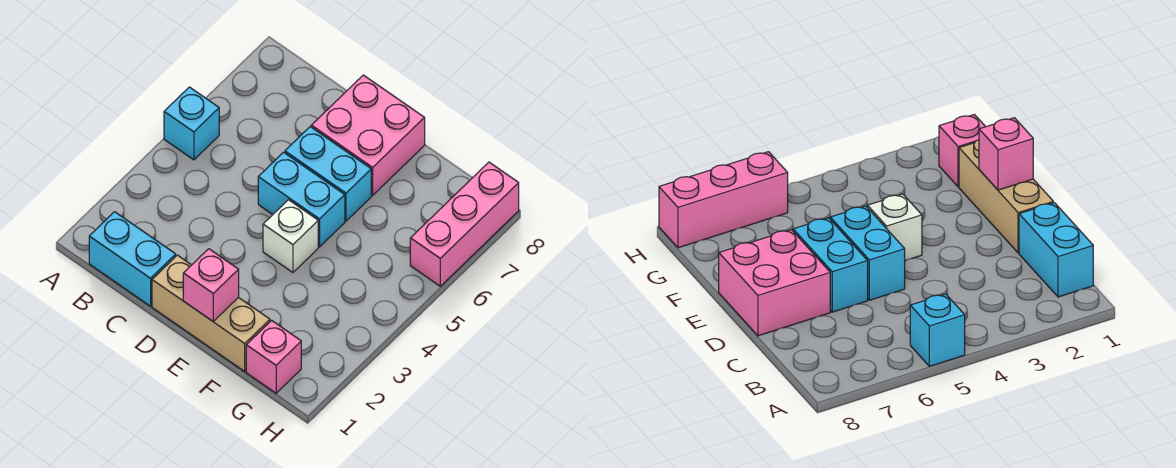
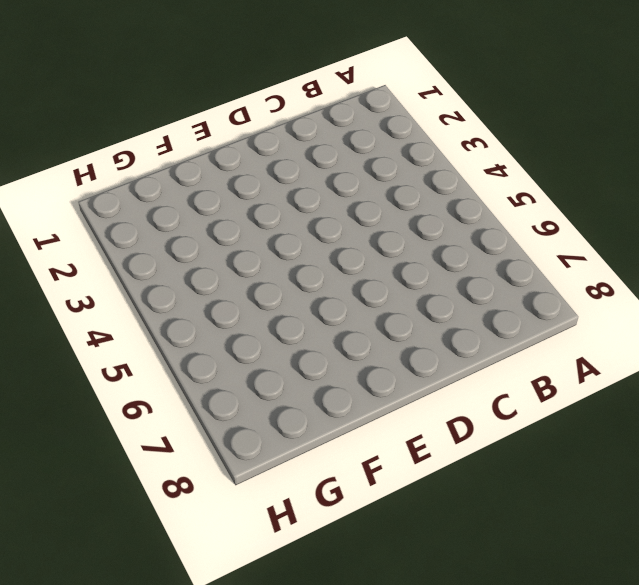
none -> cyan 1x1 brick [164,87,219,160]
none -> cyan 1x2 brick [89,212,176,306]

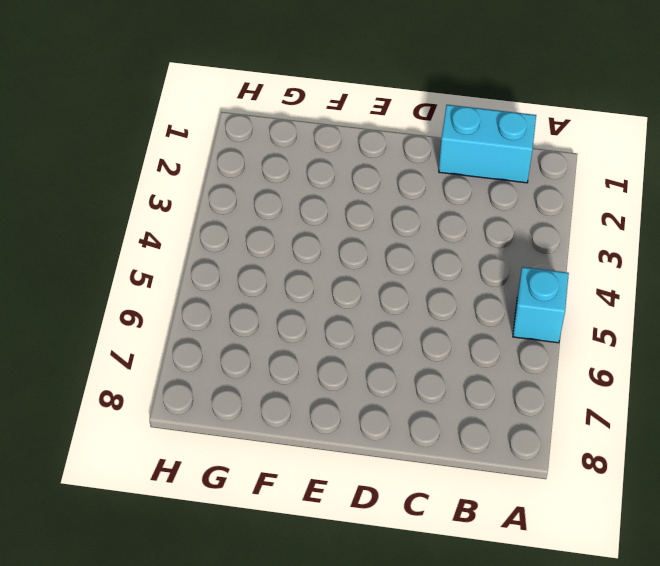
none -> tan 1x3 brick [152,255,270,371]
none -> cyan 1x2 brick [258,152,345,247]

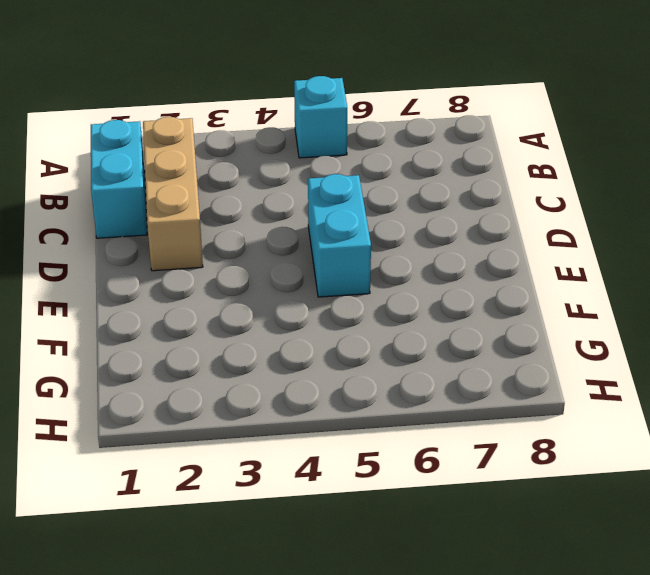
tan 1x3 brick [143,117,203,271] -> tan 1x3 brick moved to [152,255,270,371]
none -> cyan 1x2 brick [285,127,371,221]
none -> pink 2x2 brick [311,75,425,195]

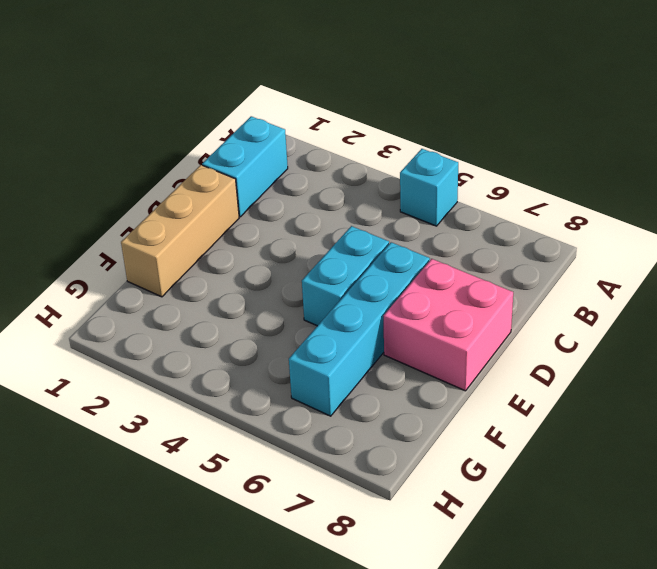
cyan 1x4 brick [289,242,430,416] -> cyan 1x2 brick [285,127,371,221]
none -> white 1x1 brick [263,200,318,272]
none -> pink 1x1 brick [246,320,301,393]

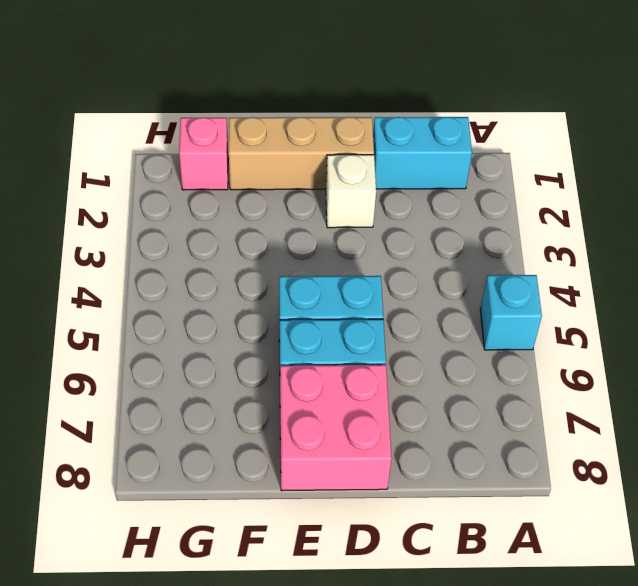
white 1x1 brick [326,155,376,228] -> white 1x1 brick moved to [263,200,318,272]
none -> pink 1x3 brick [410,162,519,286]
none -> pink 1x1 brick [183,249,239,321]

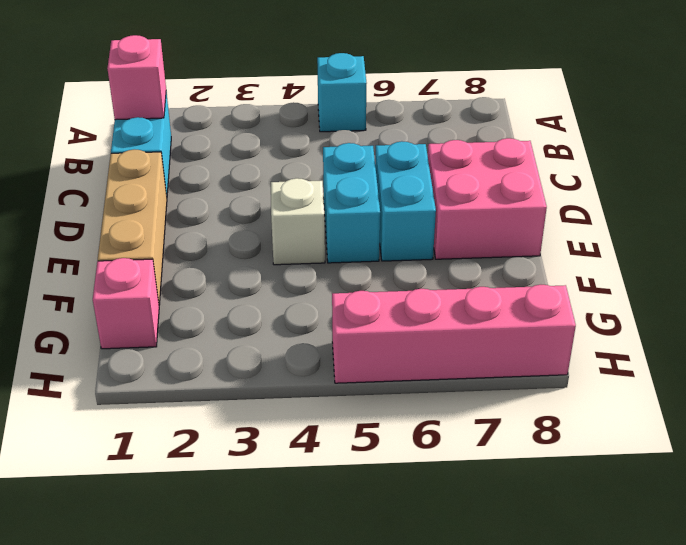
pink 1x1 brick [107,35,166,120] -> pink 1x1 brick moved to [183,249,239,321]
pink 1x4 brick [332,285,576,383] -> pink 1x3 brick [410,162,519,286]

